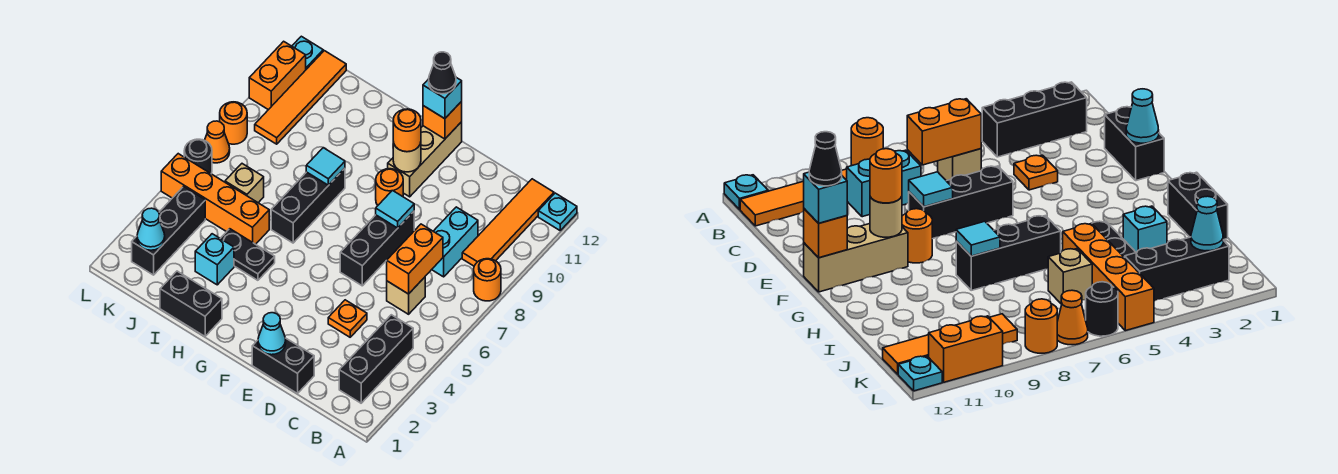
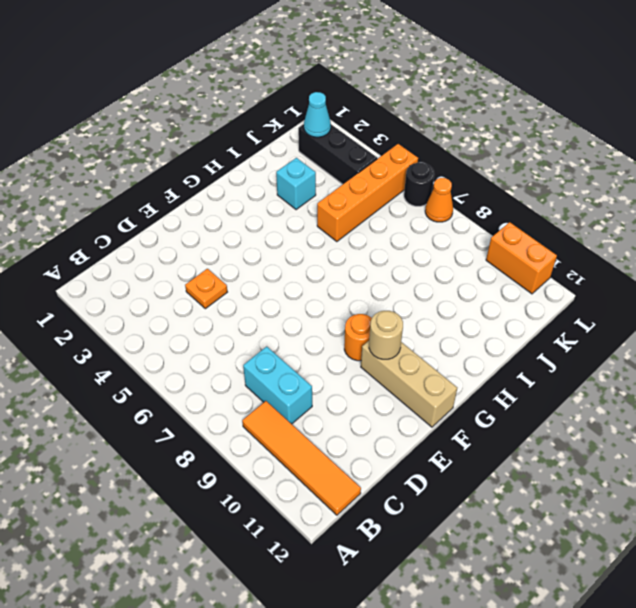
none -> orange 1x1 round brick [474,259,501,301]
none -> cyan 1x1 plate [538,193,577,230]
none -> black 1x3 brick [339,315,413,403]
none -> tan 1x1 brick [387,277,425,314]

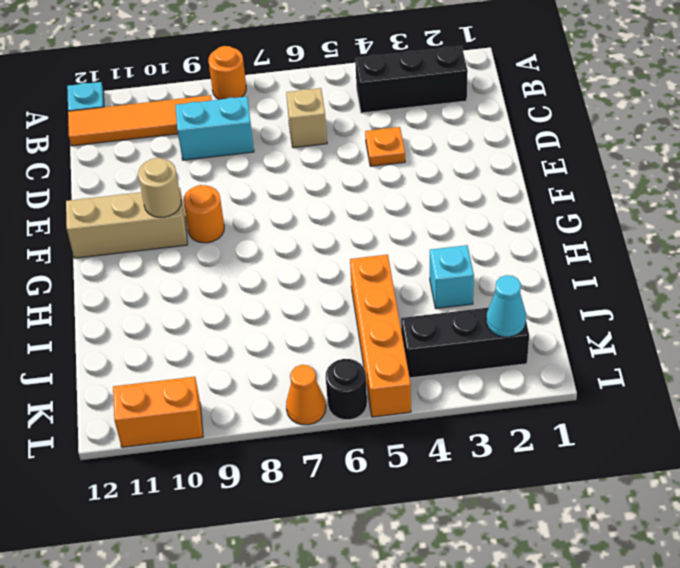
none -> black 1x2 brick [252,338,314,394]
none -> black 1x3 brick [340,211,414,286]
none -> black 1x2 brick [160,271,222,336]
none -> black 1x2 plate [220,229,275,280]

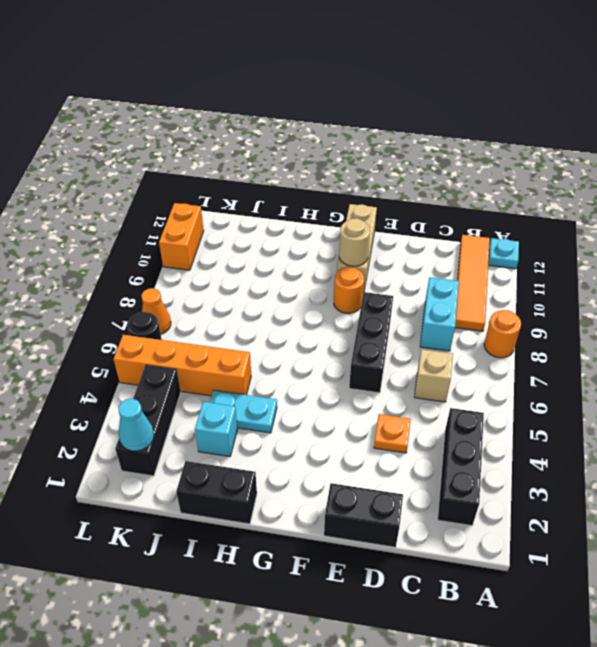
cyan 1x2 plate [210,390,277,433] -> black 1x2 plate [220,229,275,280]
none -> black 1x3 brick [271,168,345,243]
none -> tan 1x1 brick [225,164,264,203]
none -> orange 1x4 tile [255,51,346,144]
none -> orange 1x1 round brick [220,102,247,144]

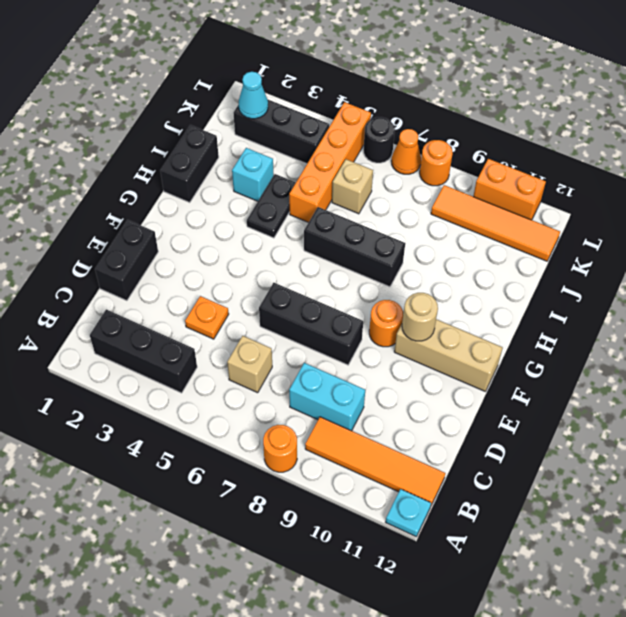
none -> cyan 1x1 plate [292,36,323,69]
none -> orange 1x2 brick [387,224,443,294]
none -> cyan 1x1 cone [258,313,286,355]
none -> cyan 1x1 tile [376,191,414,228]

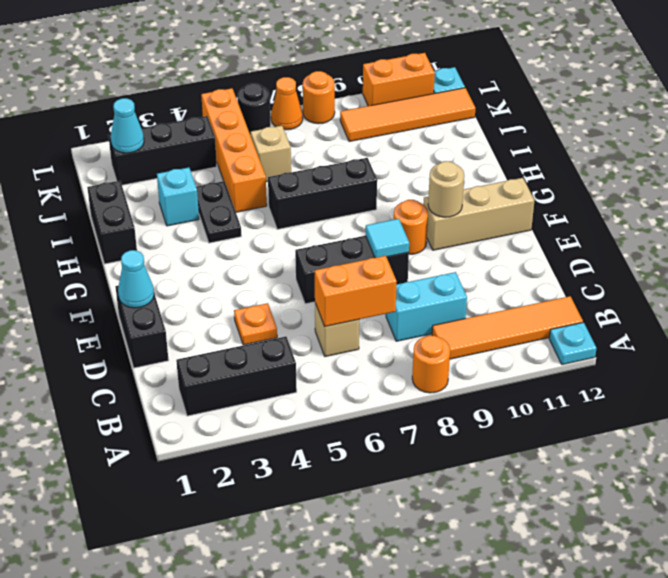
none -> orange 1x1 brick [423,101,462,139]
none -> cyan 1x1 tile [306,148,345,185]
none -> orange 1x1 round brick [393,109,421,152]
none -> cyan 1x1 brick [423,78,462,119]

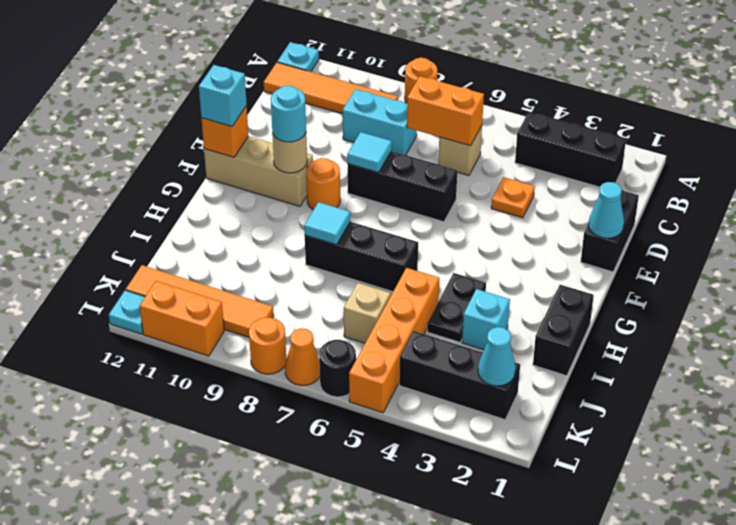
cyan 1x1 round brick [271,86,306,142] -> orange 1x1 round brick [393,109,421,152]
none -> black 1x1 cone [429,52,456,94]

